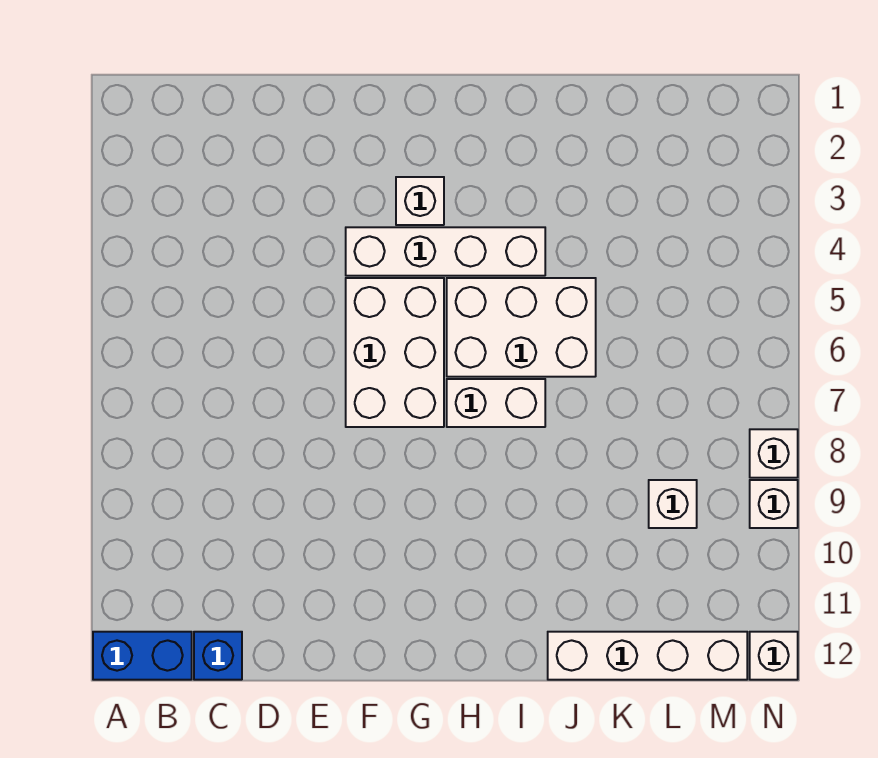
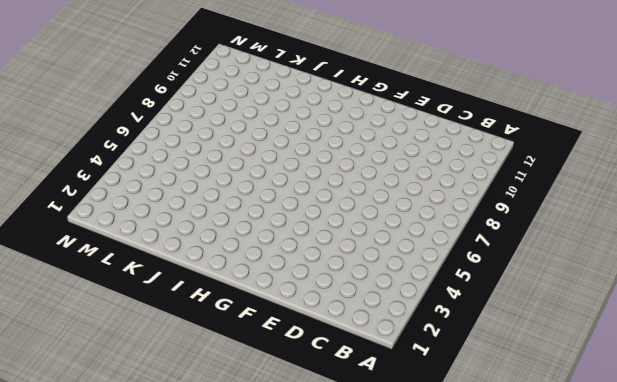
none -> blue 1x2 brick [93,632,192,680]
none -> blue 1x1 brick [194,632,242,680]
none -> white 1x4 brick [346,227,545,276]

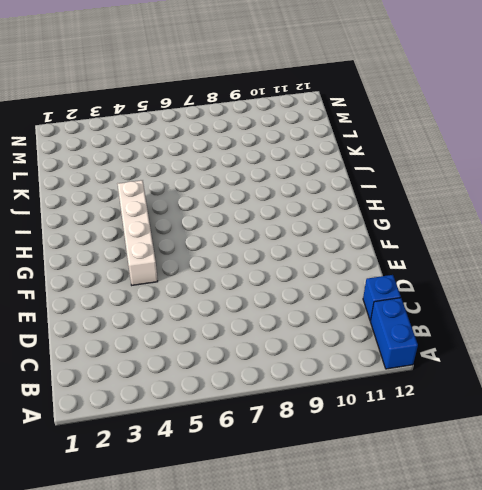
none -> white 2x3 brick [346,278,444,427]
none -> white 1x1 brick [396,177,444,225]
none -> white 2x3 brick [447,278,596,377]

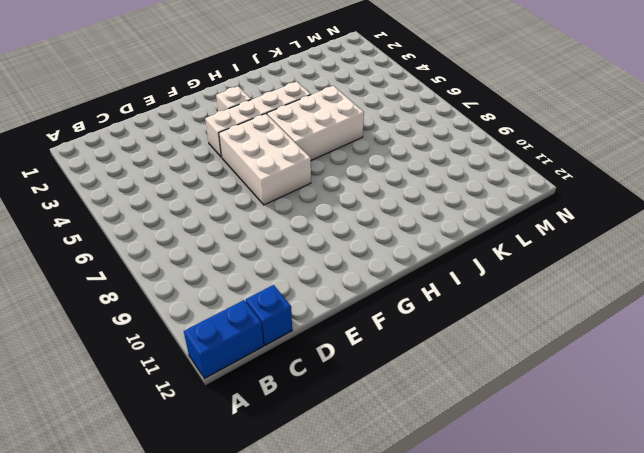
none -> white 1x2 brick [447,379,545,427]
none -> white 1x4 brick [548,632,747,680]
none -> white 1x1 brick [649,480,697,528]

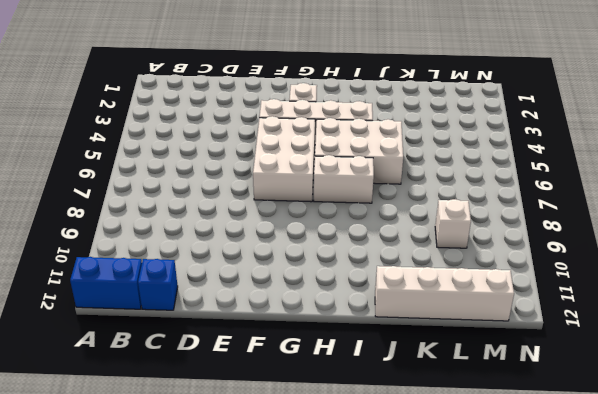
none -> white 1x1 brick [750,429,798,478]
none -> white 1x1 brick [750,480,798,528]
none -> white 1x1 brick [750,632,798,680]

